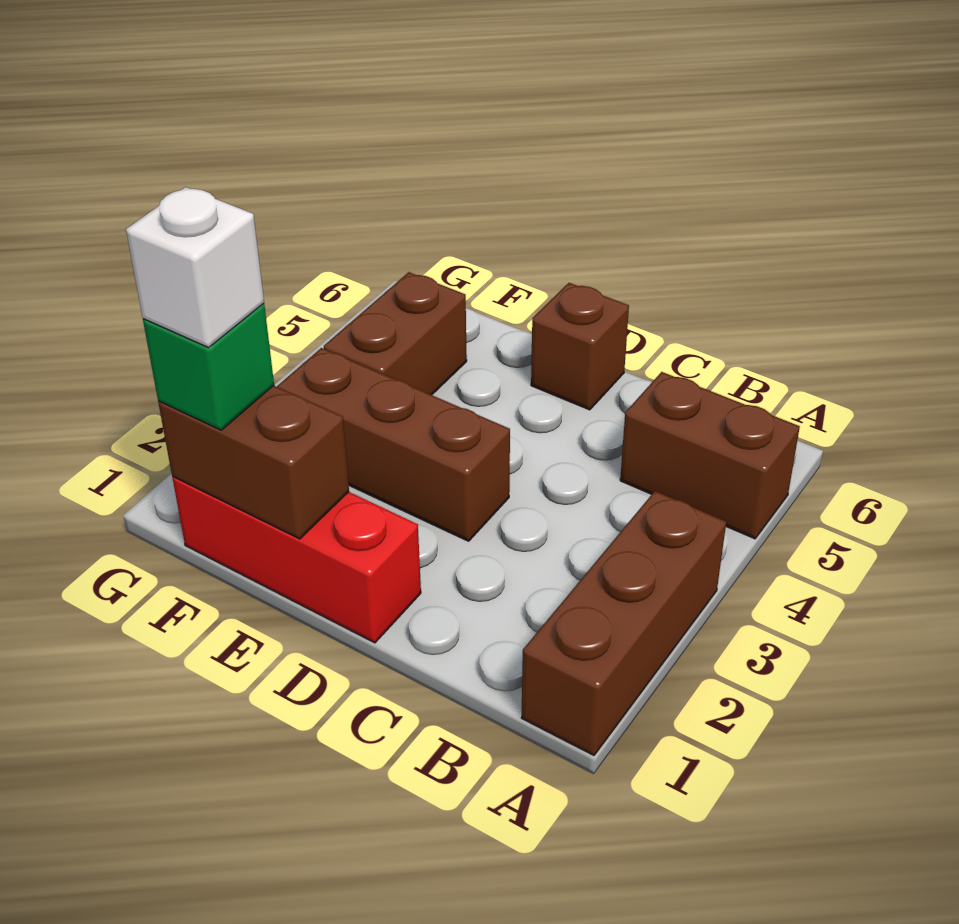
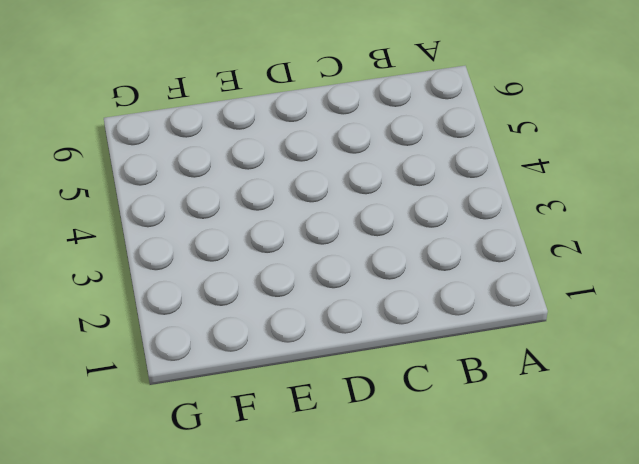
none -> brown 1x3 brick [521,491,726,755]
none -> brown 1x2 brick [620,372,800,539]

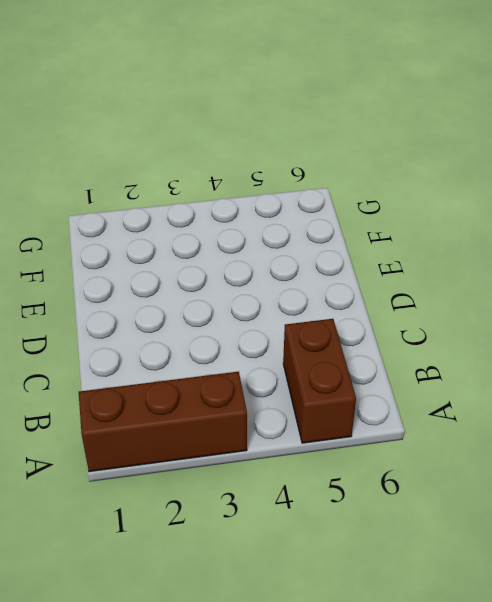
none -> red 1x3 brick [172,477,421,643]
none -> brown 1x3 brick [277,348,510,541]

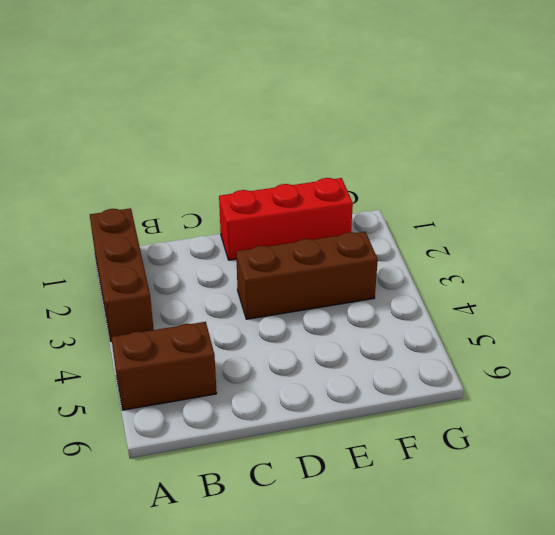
none -> brown 1x1 brick [531,283,629,410]
none -> brown 1x2 brick [324,272,467,395]

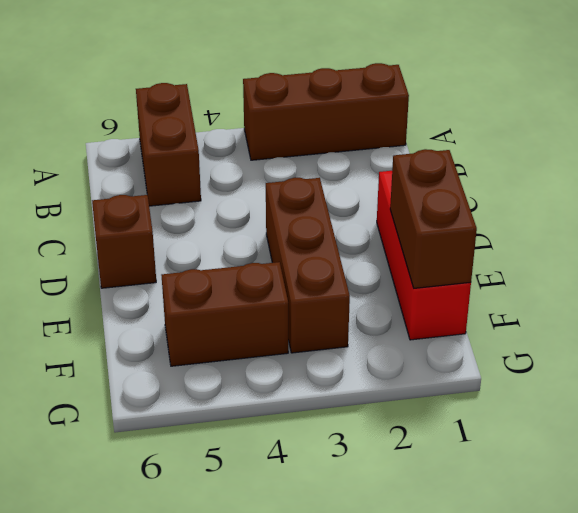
none -> green 1x1 brick [143,303,274,430]
none -> white 1x1 brick [126,187,264,347]

